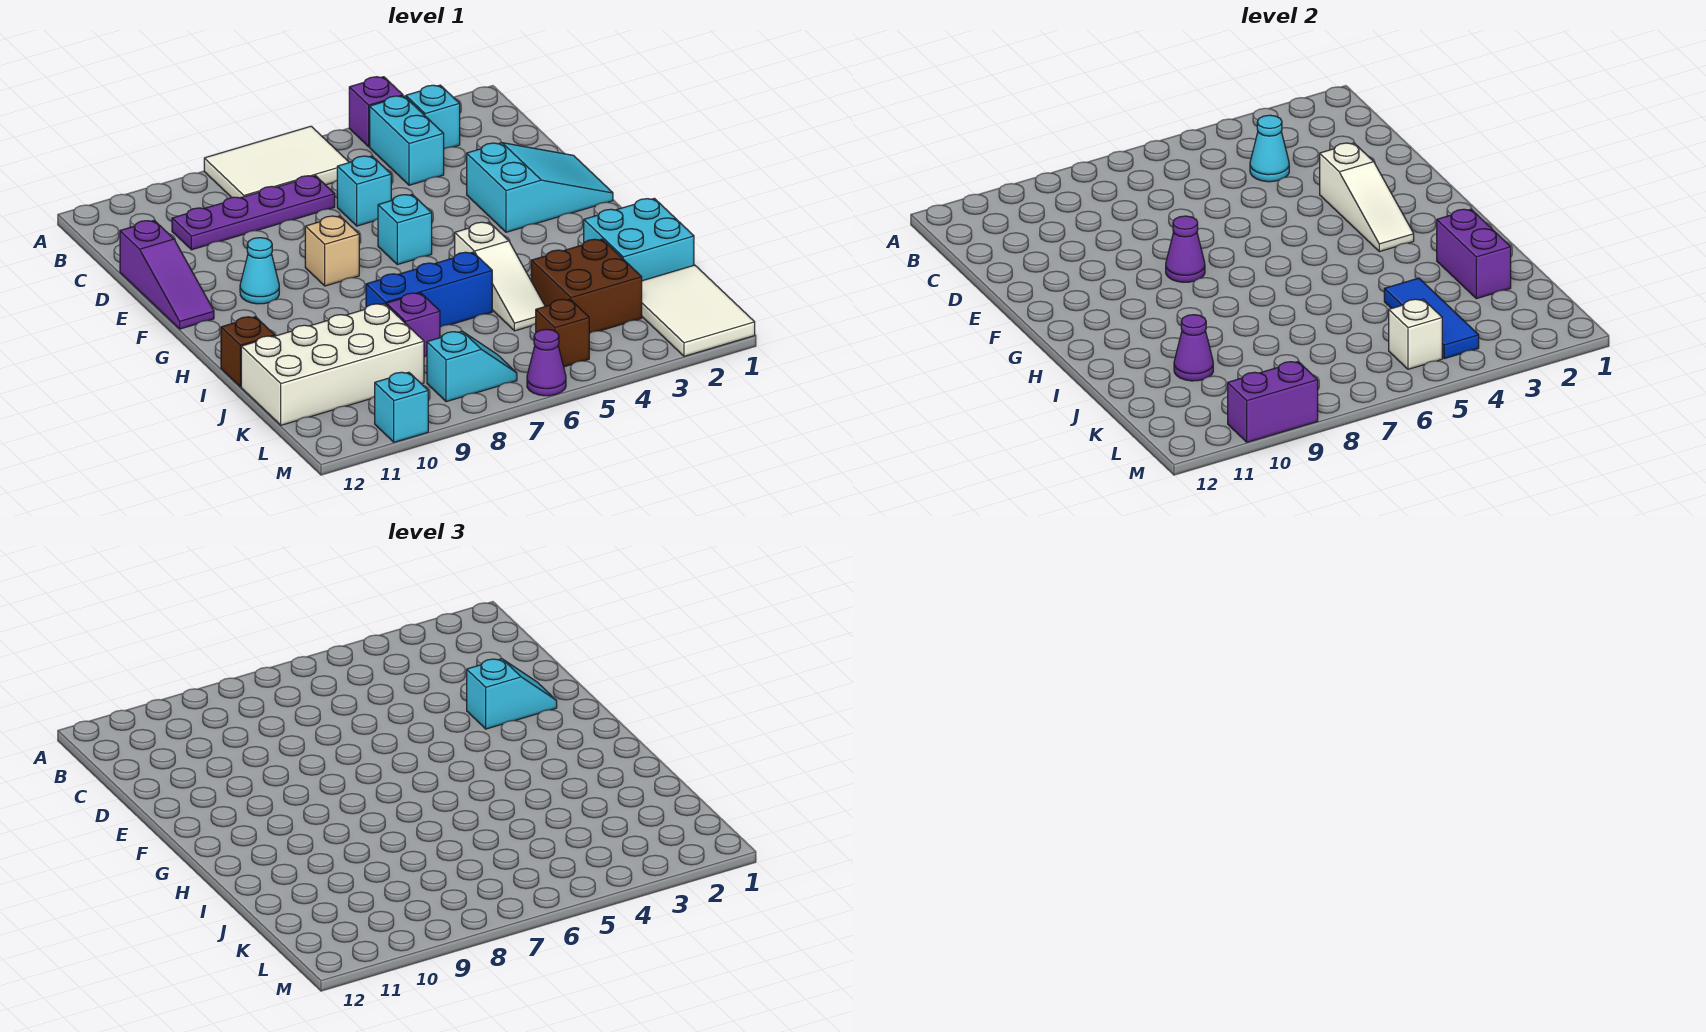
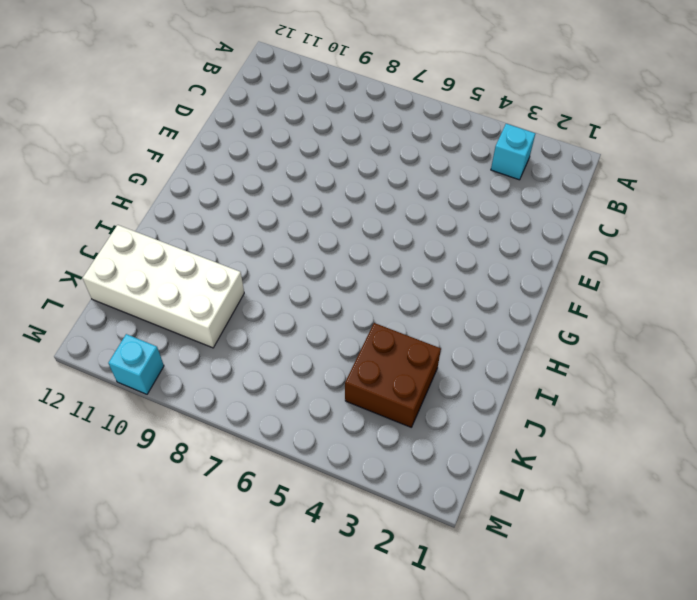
none -> purple 1x1 brick [349,77,403,147]
none -> white 2x3 tile [204,126,349,198]
none -> cyan 1x2 brick [370,96,444,185]
none -> purple 1x4 plate [172,176,335,250]

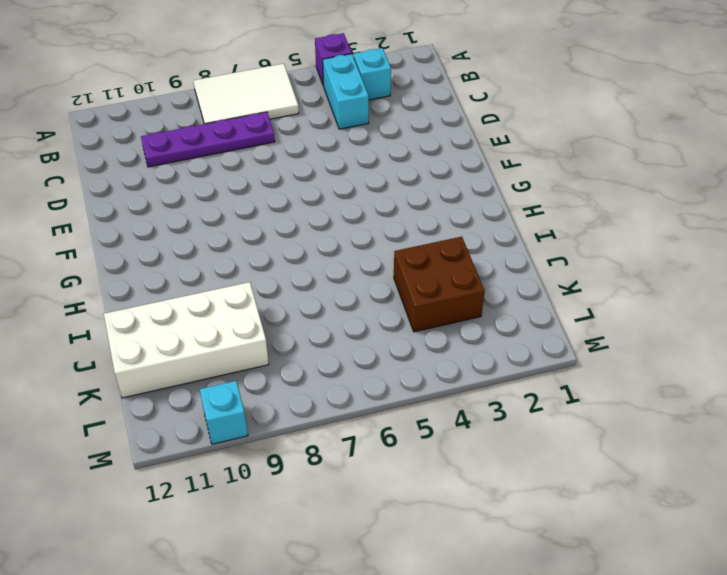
none -> cyan 1x1 brick [337,156,391,226]
none -> purple 1x3 slope [120,220,214,329]
none -> cyan 2x3 slope [467,143,613,232]
none -> cyan 1x1 brick [378,194,432,265]

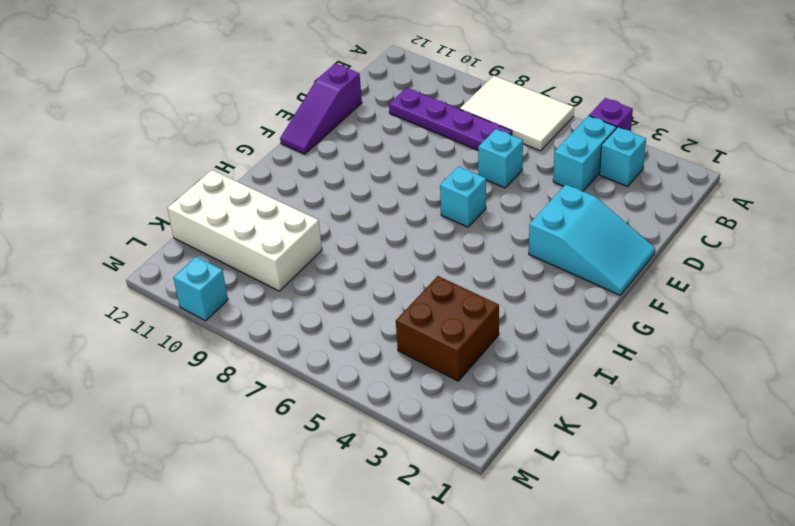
none -> tan 1x1 brick [305,216,359,286]
none -> cyan 1x1 cone [240,238,279,304]
none -> white 1x3 slope [455,222,545,331]
none -> cyan 2x2 brick [584,198,694,281]

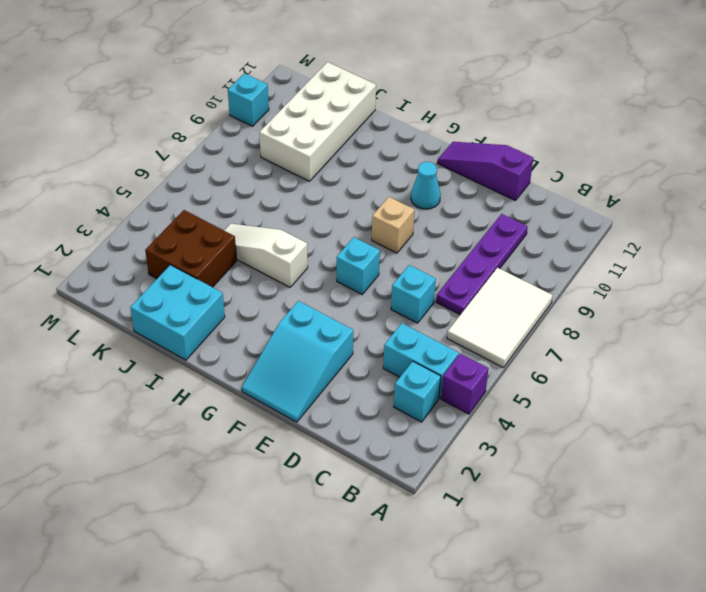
none -> blue 1x3 brick [366,252,492,327]
none -> brown 1x1 brick [221,317,275,387]
none -> purple 1x1 brick [386,293,440,357]
none -> white 2x3 tile [642,265,755,356]

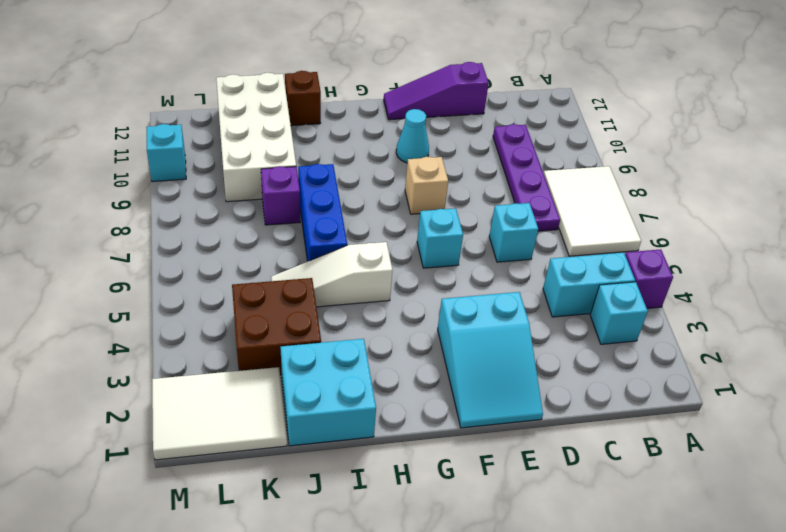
none -> brown 1x1 brick [536,299,589,367]
none -> cyan 1x2 slope [427,331,517,402]
none -> purple 1x1 cone [527,329,566,396]
none -> cyan 1x1 cone [1250,115,1289,182]

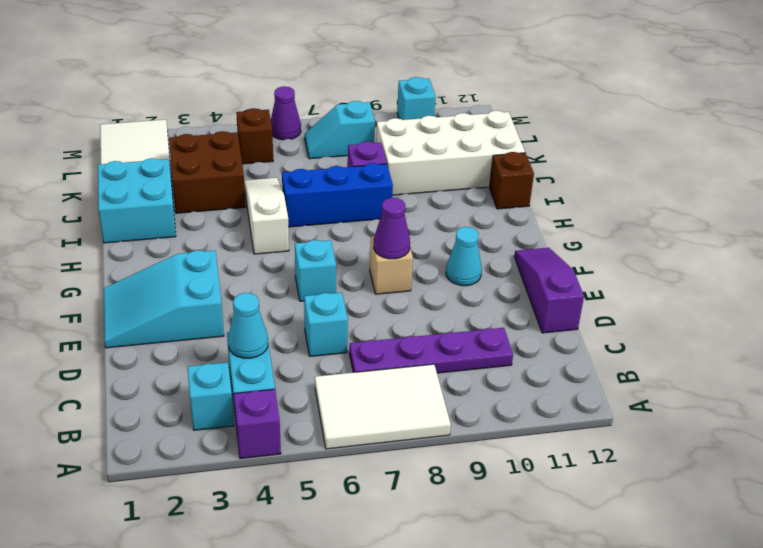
none -> white 1x3 slope [1320,143,1414,252]
none -> purple 1x2 brick [1437,209,1511,299]
none -> blue 1x3 tile [1384,278,1479,359]
none -> purple 1x1 cone [1174,315,1213,381]

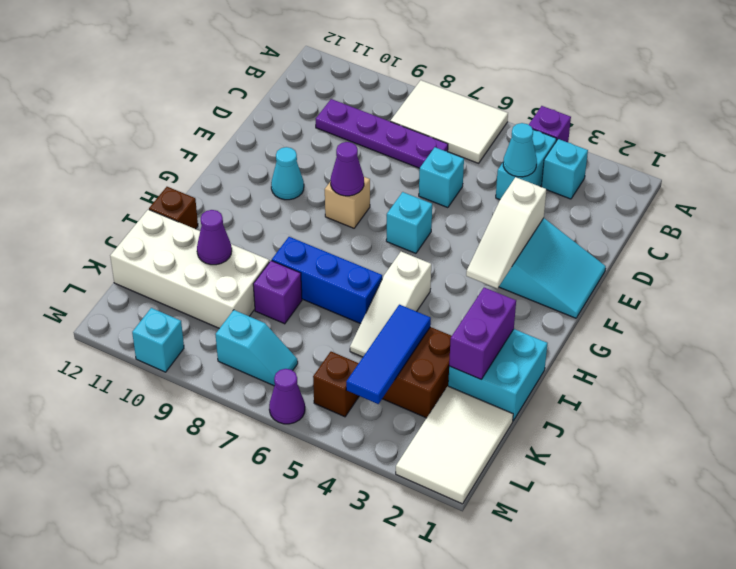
none -> purple 1x3 slope [120,220,214,329]
none -> white 1x1 brick [1389,299,1442,369]
none -> purple 1x2 brick [1228,362,1318,442]
none -> cyan 1x2 slope [467,659,557,729]

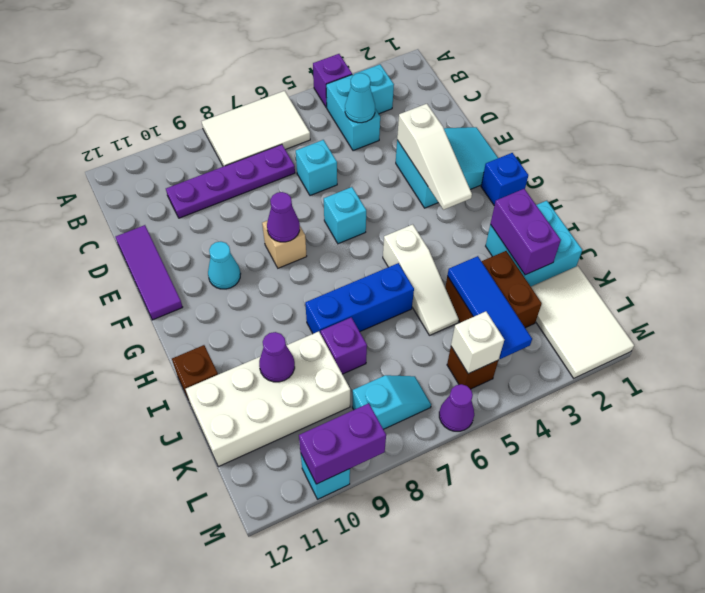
purple 1x3 tile [116,225,183,320] -> purple 1x3 slope [120,220,214,329]
blue 1x1 brick [481,153,528,206] -> none
none -> cyan 1x2 slope [467,659,557,729]

